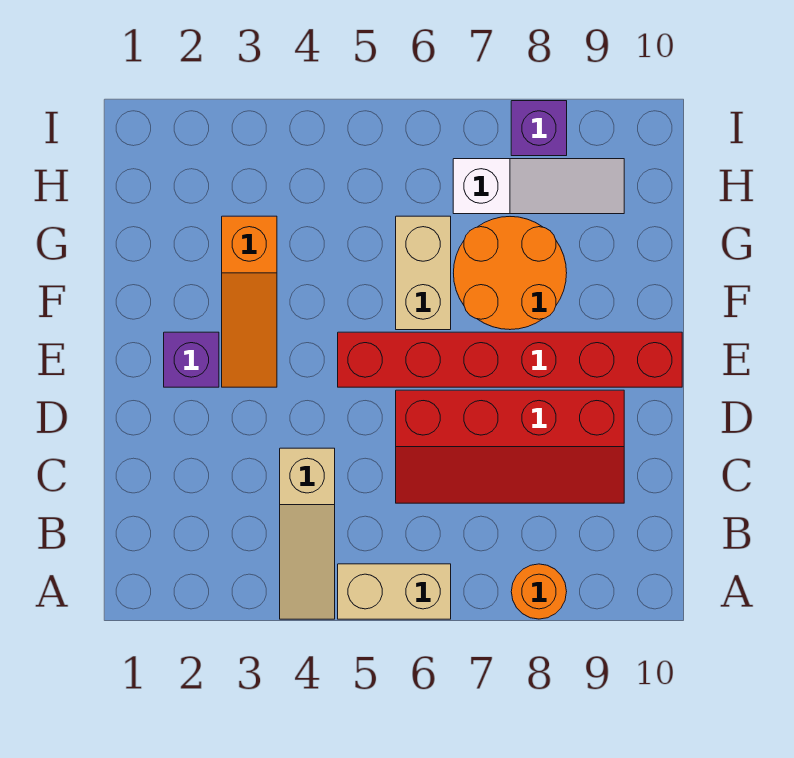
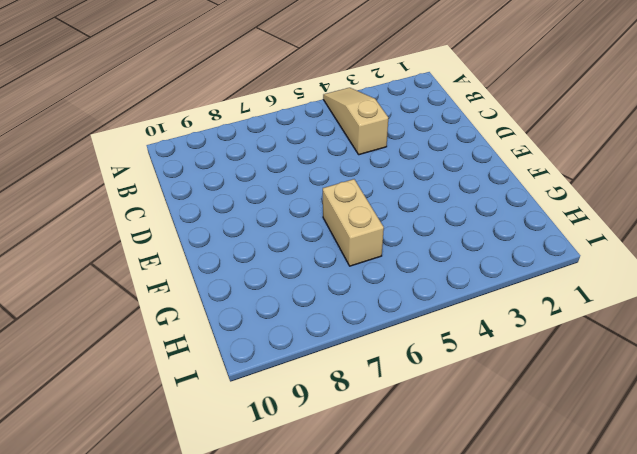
none -> tan 1x2 brick [338,564,451,619]
none -> orange 1x1 round brick [511,564,567,619]

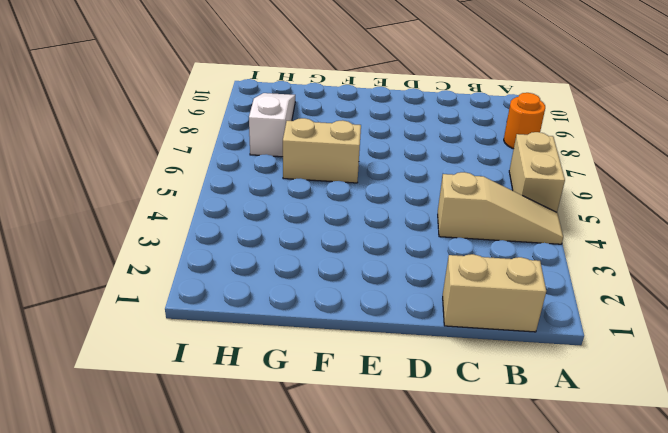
tan 1x2 brick [443,254,546,332] -> none
none -> red 2x4 slope [396,390,624,503]
none -> purple 1x1 brick [164,332,219,387]

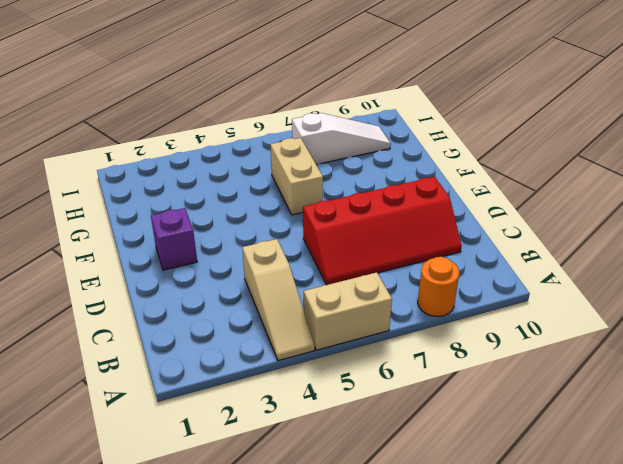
none -> orange 1x3 slope [222,216,277,387]
none -> red 1x6 brick [338,332,682,387]

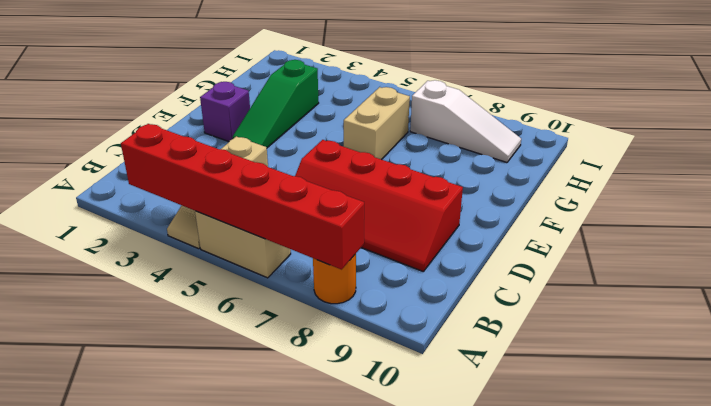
red 1x6 brick [121,124,364,269] -> red 1x6 brick moved to [338,332,682,387]
green 1x3 slope [233,60,319,148] -> orange 1x3 slope [222,216,277,387]
none -> orange 2x2 round brick [454,217,567,330]
none -> purple 1x1 brick [511,101,567,156]

